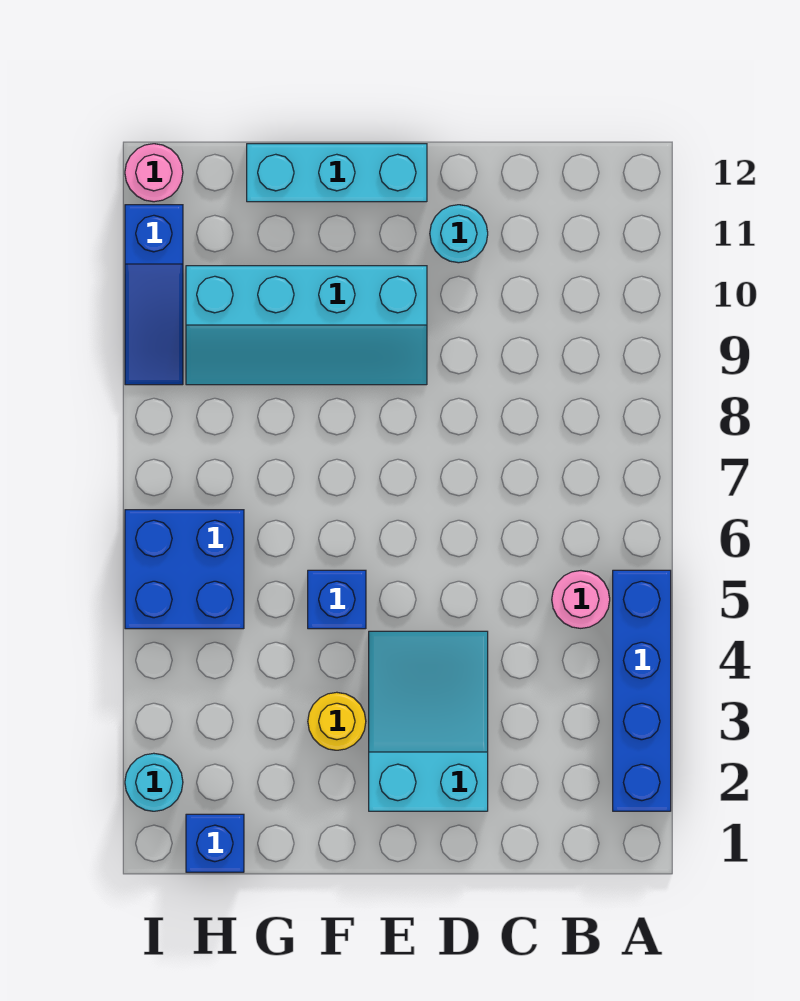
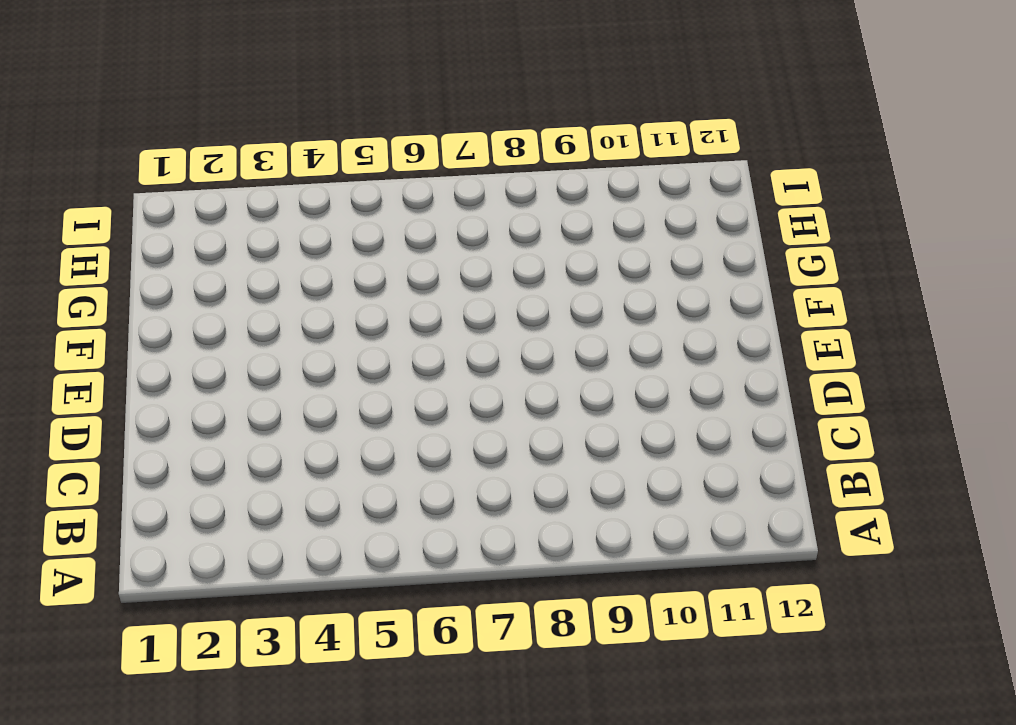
none -> blue 1x4 brick [613,570,671,811]
none -> pink 1x1 round brick [552,571,610,628]
none -> cyan 2x3 slope [369,631,488,811]

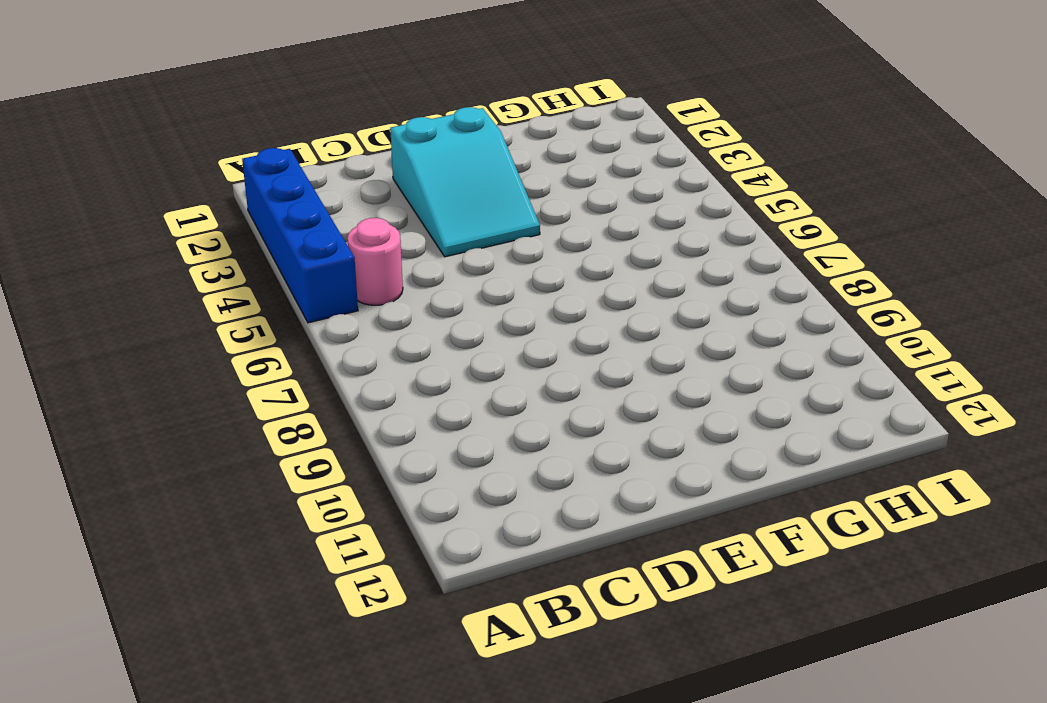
none -> cyan 1x1 round brick [430,205,488,263]
none -> cyan 2x4 slope [186,266,427,385]
none -> cyan 1x3 brick [247,144,427,202]

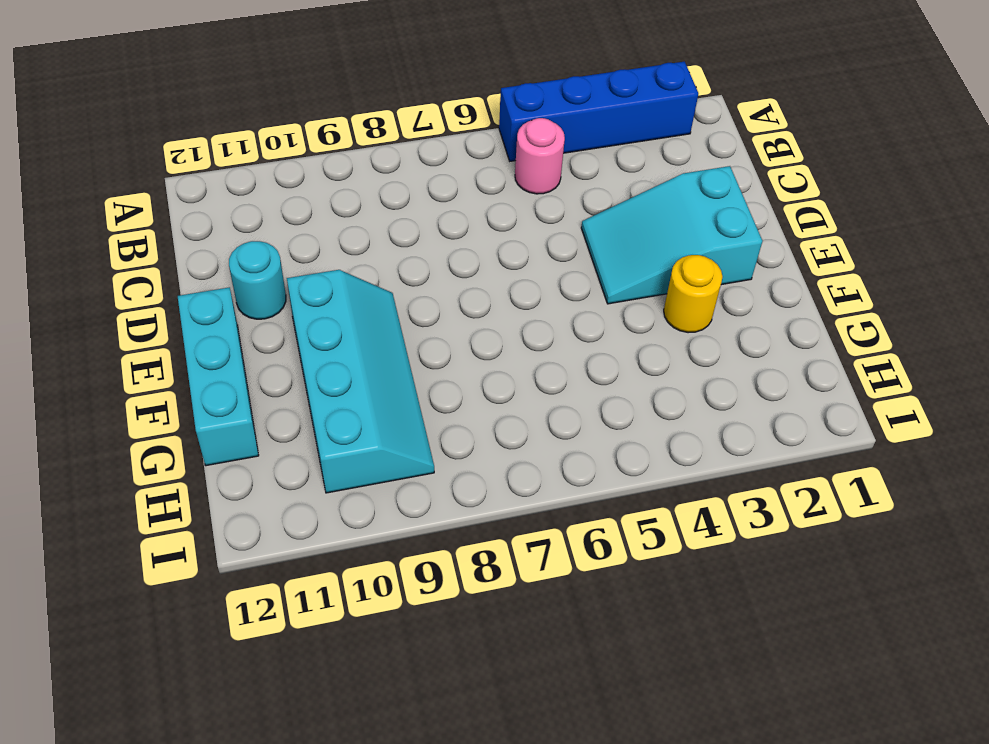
none -> blue 1x1 brick [308,570,366,629]
none -> blue 1x1 brick [186,814,244,872]
none -> blue 2x2 brick [125,510,244,629]

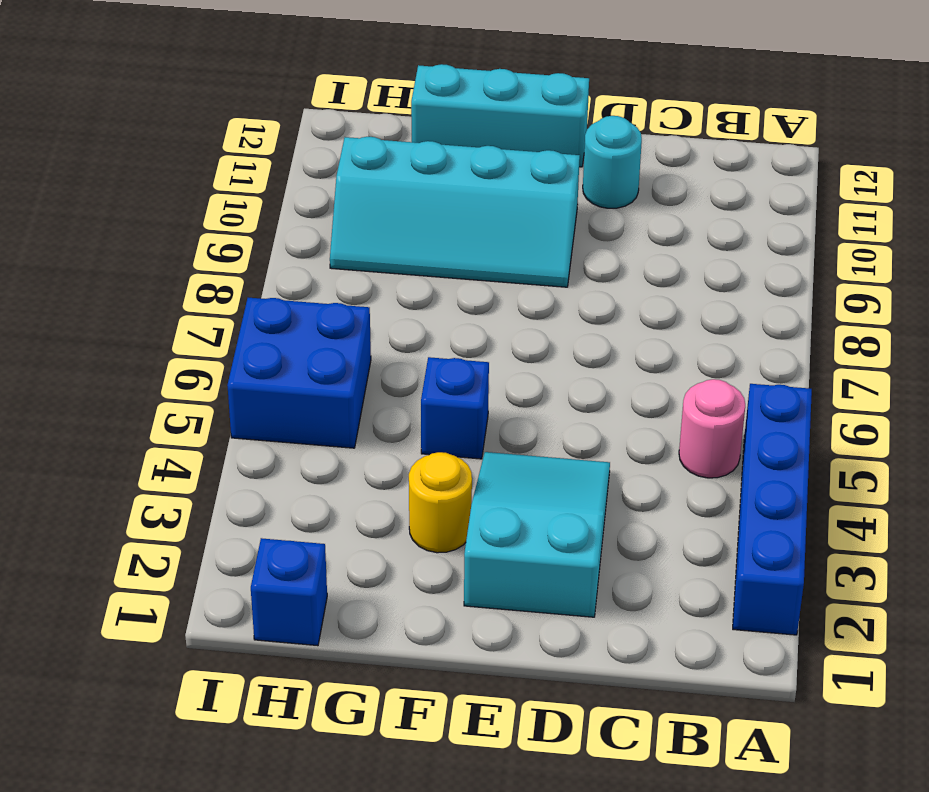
none -> cyan 1x1 round brick [125,753,183,811]
none -> blue 1x3 slope [125,205,183,385]
none -> pink 1x1 round brick [125,144,183,202]

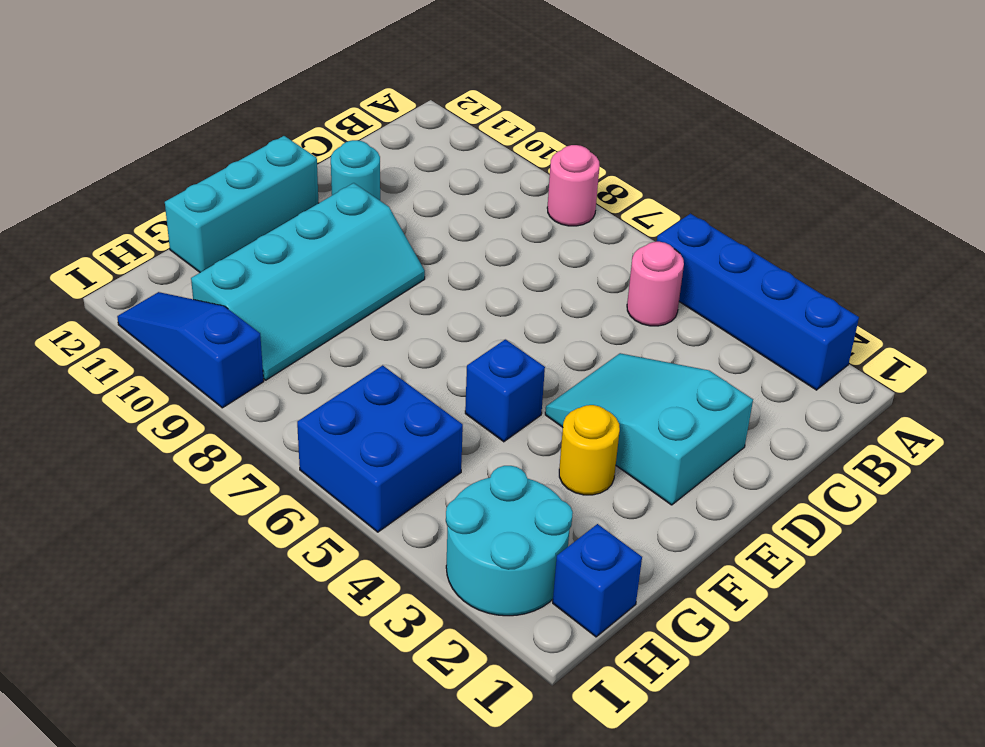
pink 1x1 round brick [547,145,599,226] -> pink 1x1 round brick moved to [125,144,183,202]
cyan 2x2 round brick [446,466,573,616] -> cyan 1x1 round brick [125,753,183,811]
blue 1x3 slope [117,292,264,408] -> blue 1x3 slope turned to [125,205,183,385]

